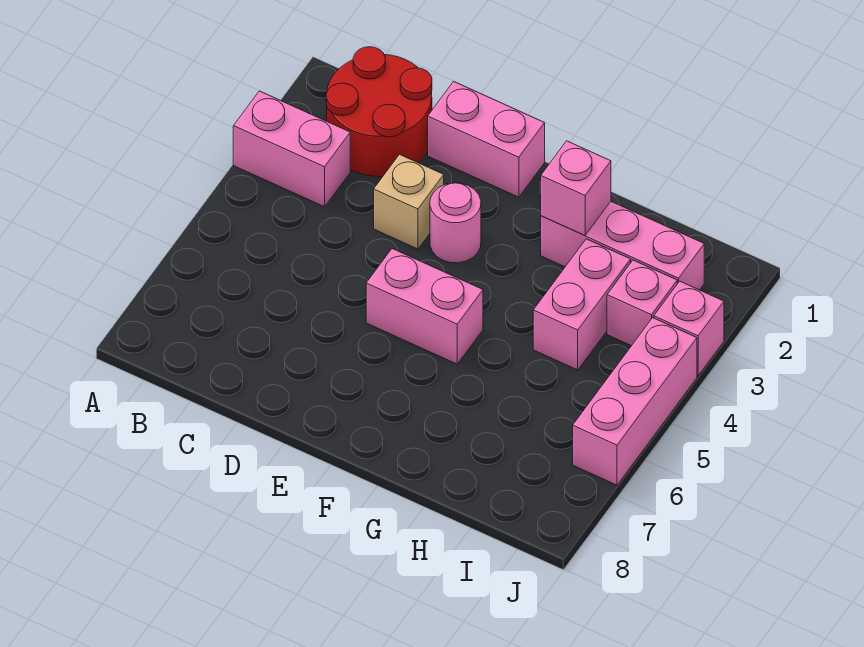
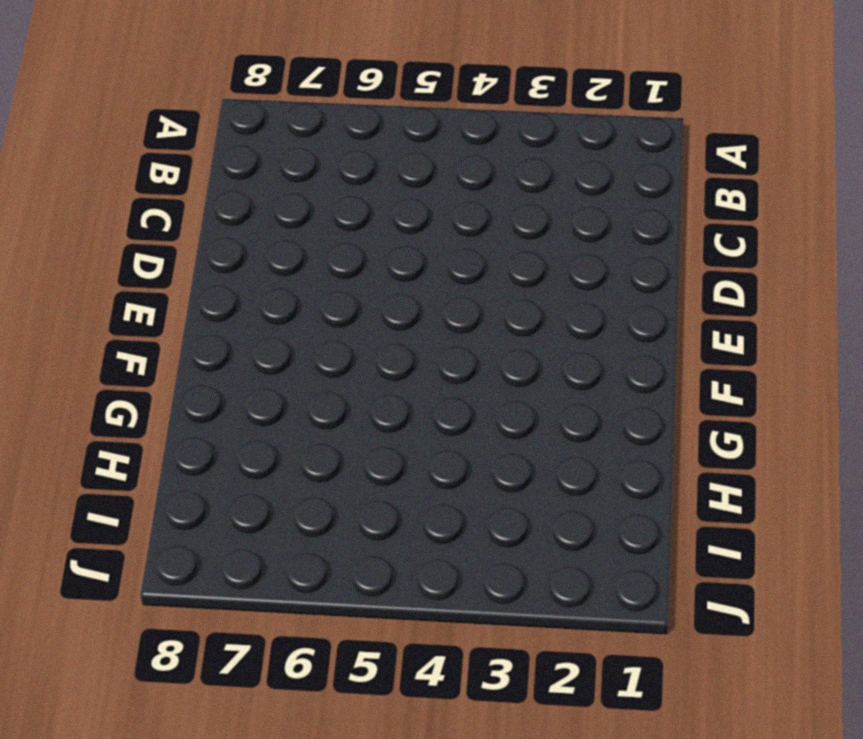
none -> pink 1x2 brick [233,91,350,207]
none -> red 2x2 round brick [326,47,432,176]
none -> pink 1x2 brick [428,82,545,197]

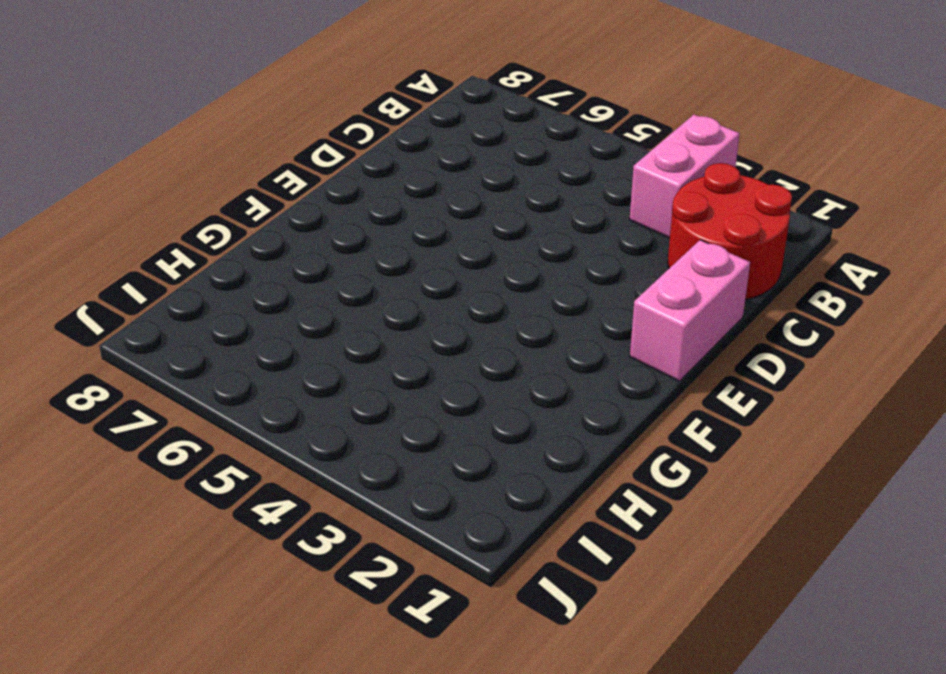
none -> tan 1x1 brick [374,155,444,249]
none -> pink 1x1 round brick [430,183,481,263]
none -> pink 1x2 brick [366,249,483,364]

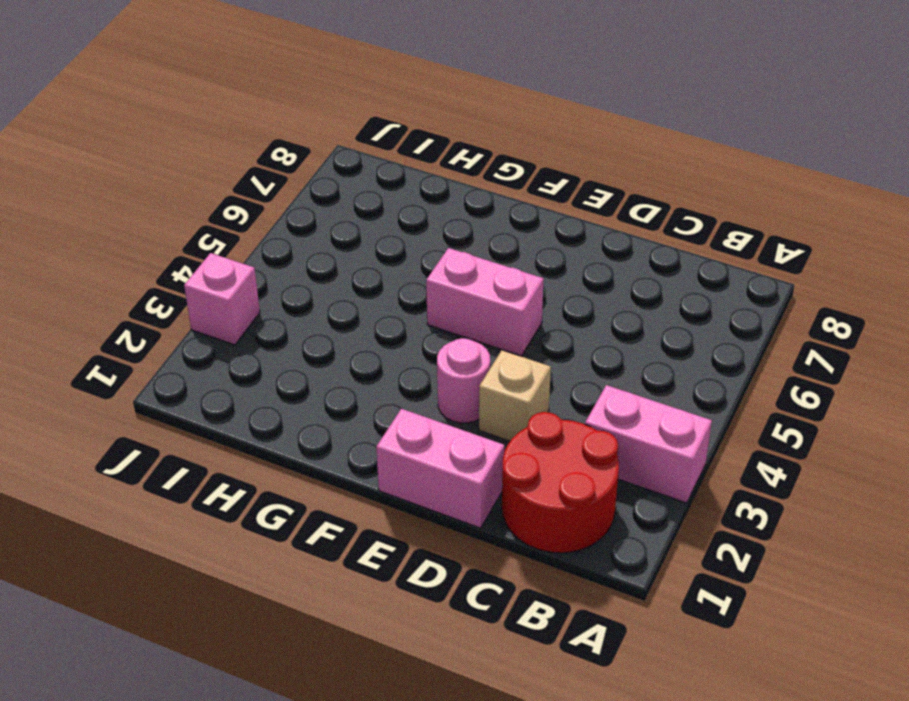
none -> pink 1x3 brick [541,202,704,290]
none -> pink 1x2 brick [533,239,631,370]
none -> pink 1x1 brick [607,260,677,346]

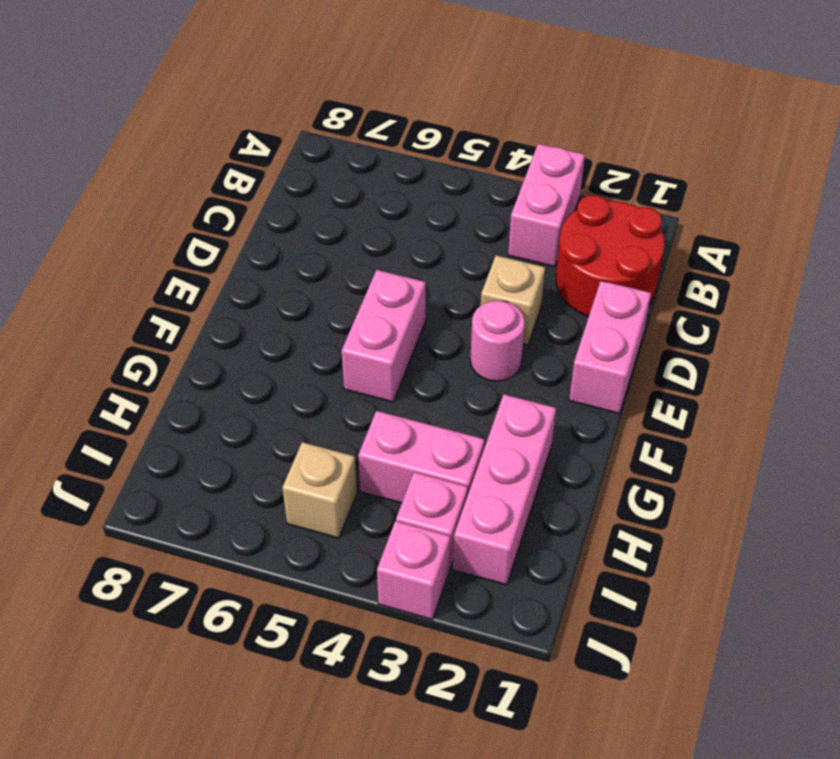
tan 1x1 brick [282,442,357,538] -> none
none -> pink 1x3 brick [573,318,697,485]
none -> pink 1x1 brick [541,141,611,235]

